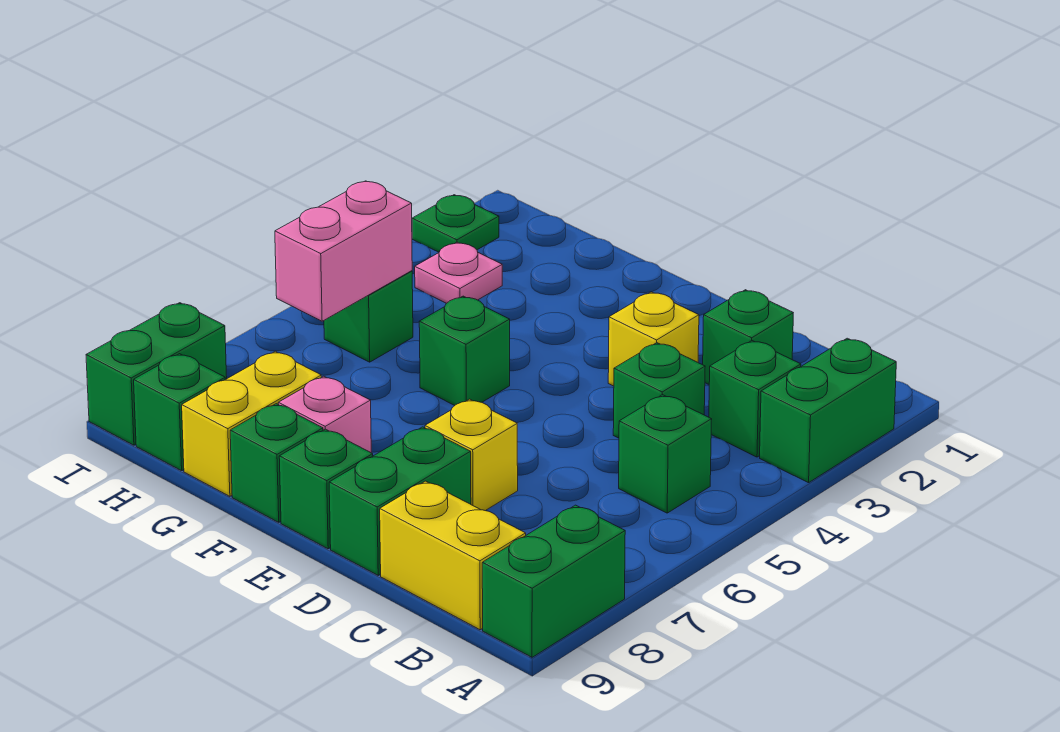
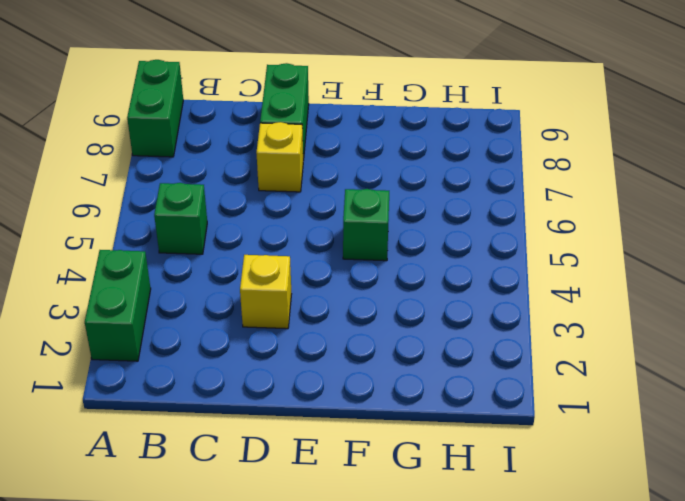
none -> green 1x1 brick [709,341,801,457]
none -> yellow 1x2 brick [380,481,526,630]
none -> green 1x1 brick [703,290,793,384]

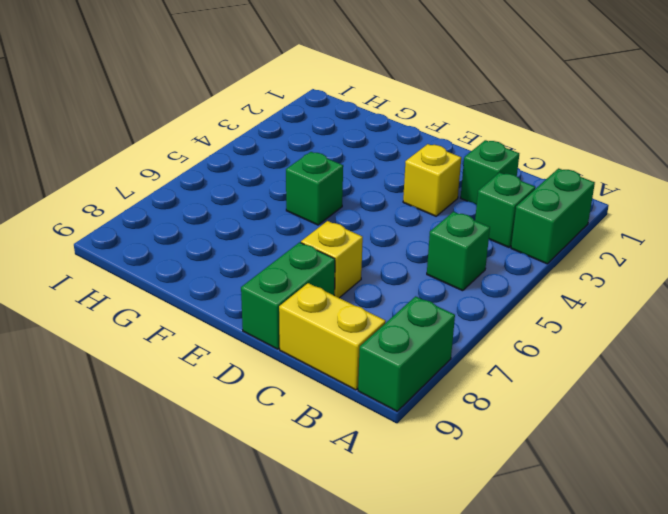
none -> green 1x1 brick [613,343,705,438]
none -> green 1x1 brick [279,429,373,549]
none -> pink 1x1 brick [278,376,371,453]

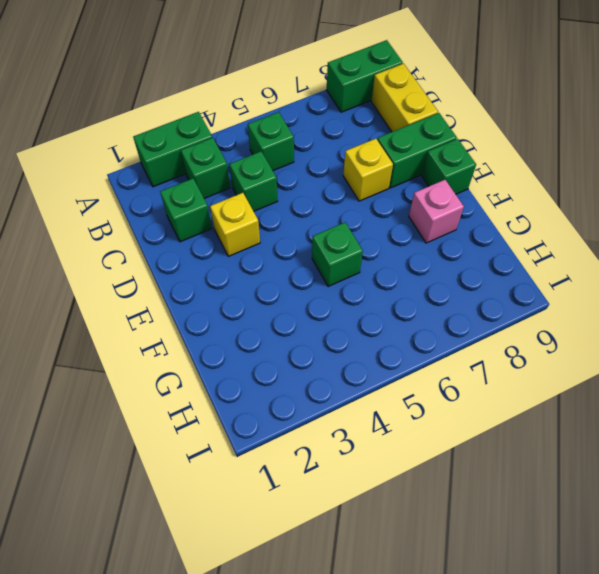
none -> green 1x1 brick [230,404,323,522]
none -> yellow 1x2 brick [182,351,321,496]
none -> pink 1x1 plate [415,242,502,303]

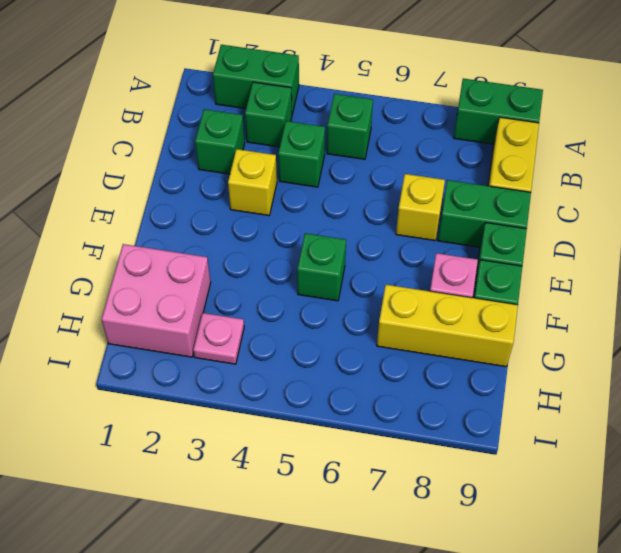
pink 2x2 brick [101,244,211,357] -> none
yellow 1x3 brick [377,285,518,367] -> yellow 1x2 brick [182,351,321,496]
none -> green 1x1 brick [324,271,413,362]
none -> green 1x1 brick [134,354,225,471]
none -> green 1x1 plate [412,195,499,252]

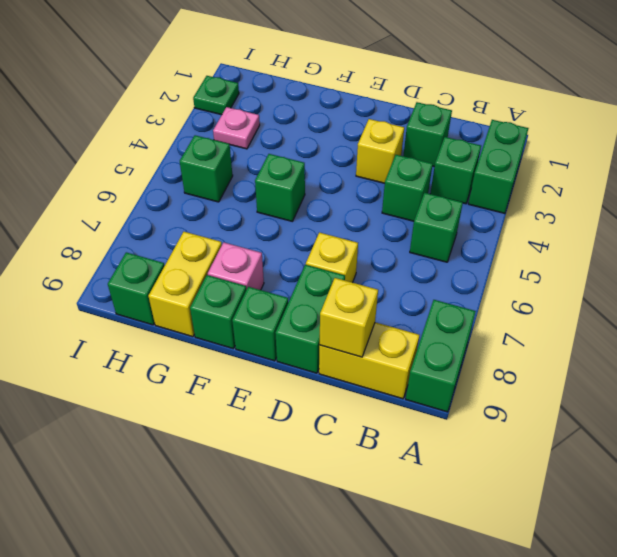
yellow 1x1 brick [320,278,378,357] -> none
none -> green 1x2 brick [86,303,227,445]
none -> pink 1x2 brick [275,181,412,321]

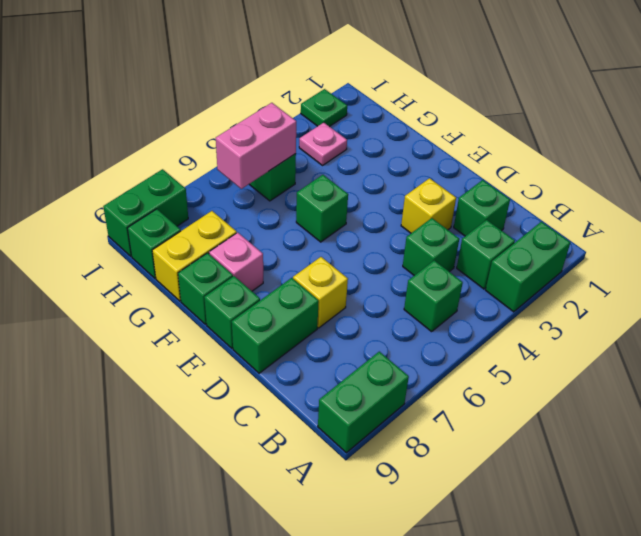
none -> yellow 1x2 brick [380,481,526,630]

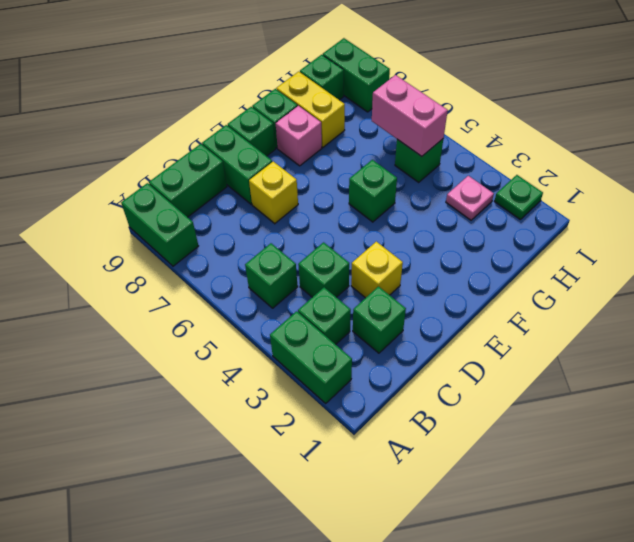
green 1x2 brick [149,144,227,217] -> yellow 1x2 brick [380,481,526,630]

